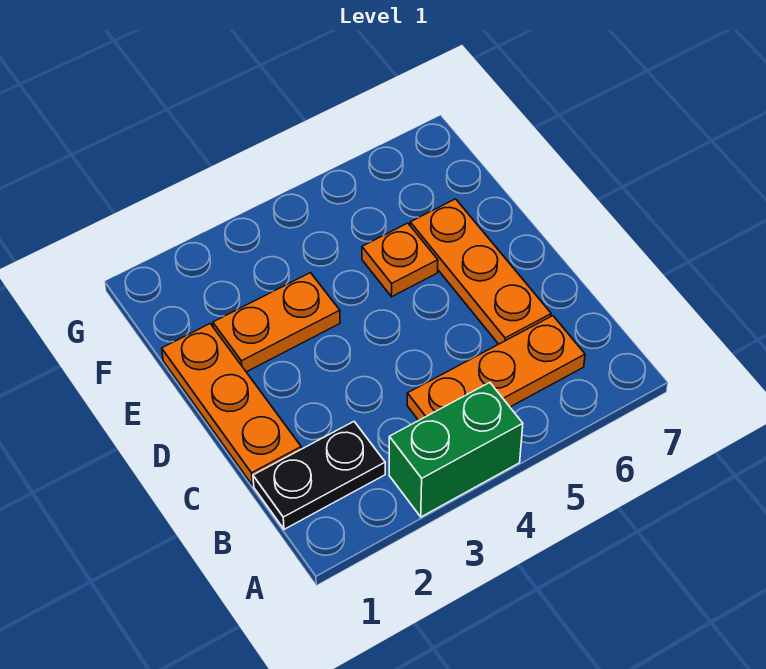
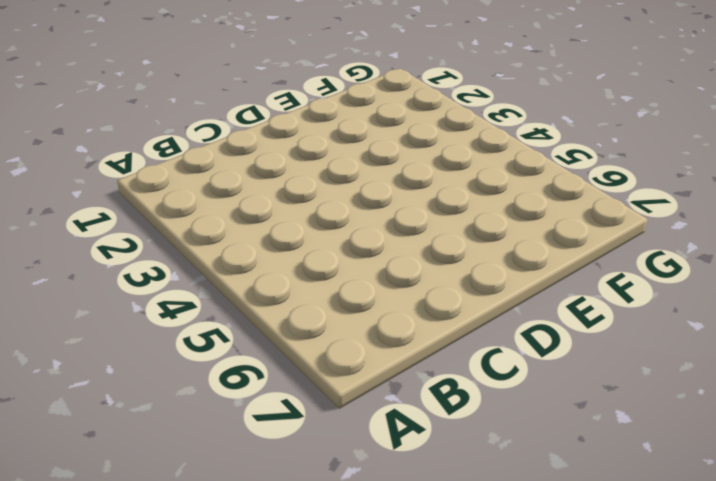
none -> green 1x2 brick [389,383,523,517]
none -> black 1x2 plate [253,422,385,529]

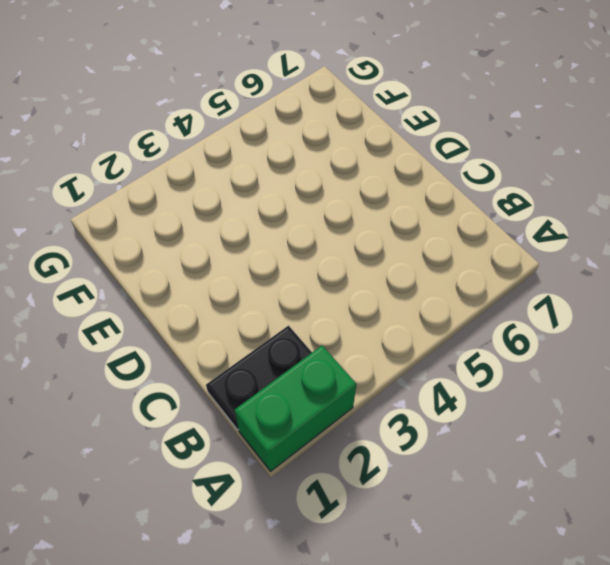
green 1x2 brick [235,345,356,471] -> green 1x2 brick moved to [389,383,523,517]
none -> orange 1x3 plate [407,316,585,420]
none -> orange 1x3 plate [162,324,301,485]

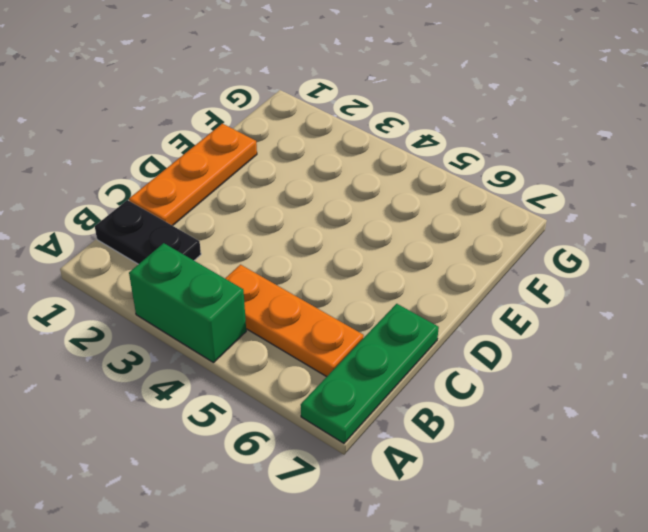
green 1x3 plate [301,304,439,443] -> none
none -> orange 1x3 plate [410,199,551,344]
none -> orange 1x2 plate [213,273,340,372]

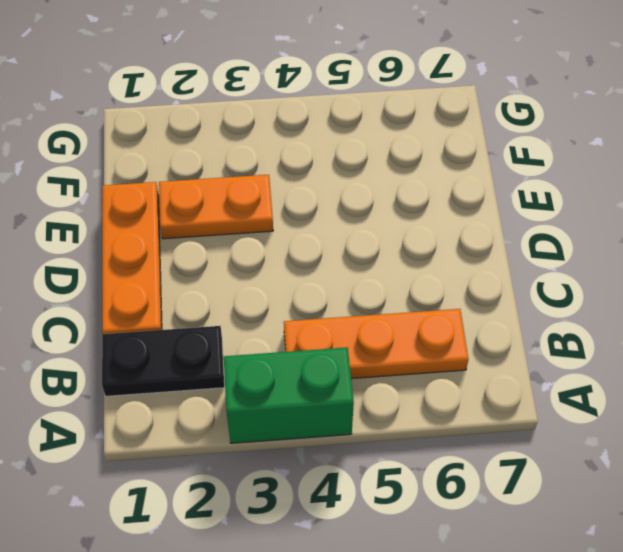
none -> orange 1x3 plate [410,199,551,344]
none -> orange 1x1 plate [362,223,438,297]

